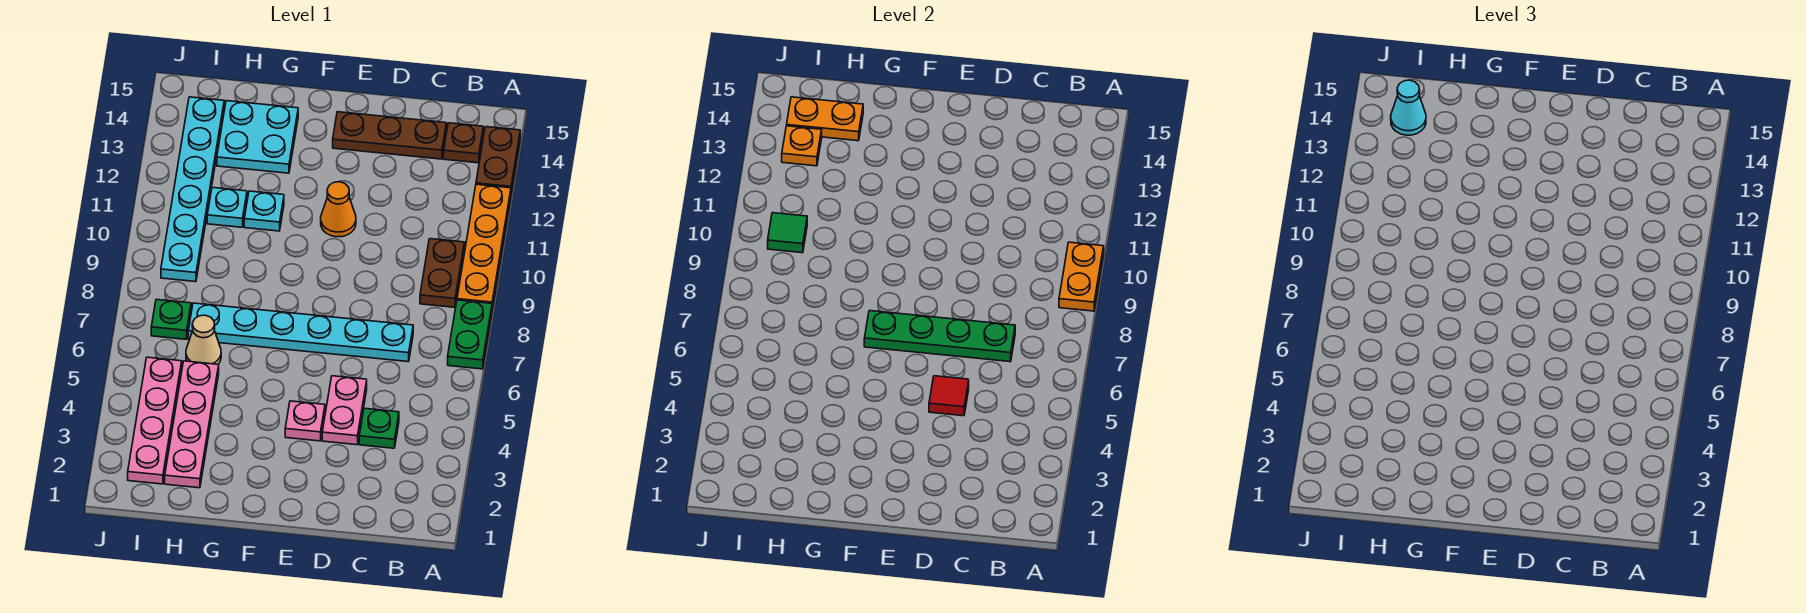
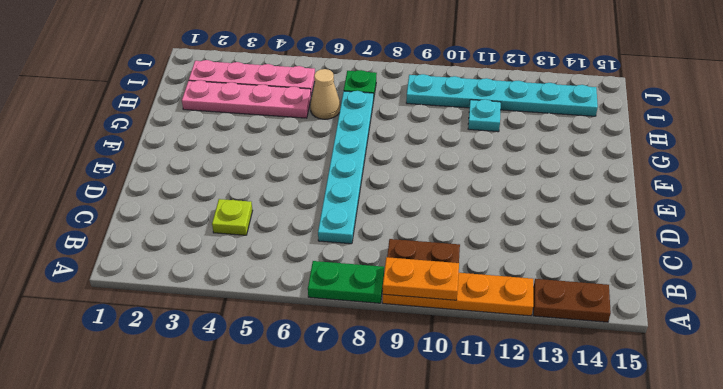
lime 1x1 plate [212,199,253,235] -> green 1x1 plate [359,408,399,448]
none -> brown 1x1 plate [444,123,483,163]
none -> brown 1x3 plate [333,112,446,159]
none -> pink 1x2 plate [322,376,367,445]

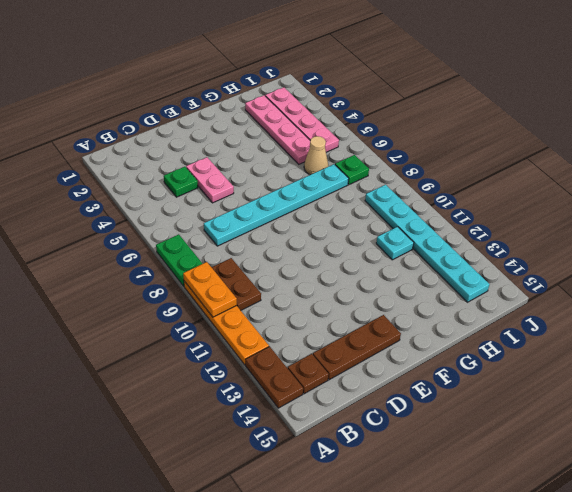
none -> pink 1x1 plate [285,401,325,441]
none -> orange 1x1 cone [321,182,356,237]
none -> cyan 1x1 plate [244,191,284,231]

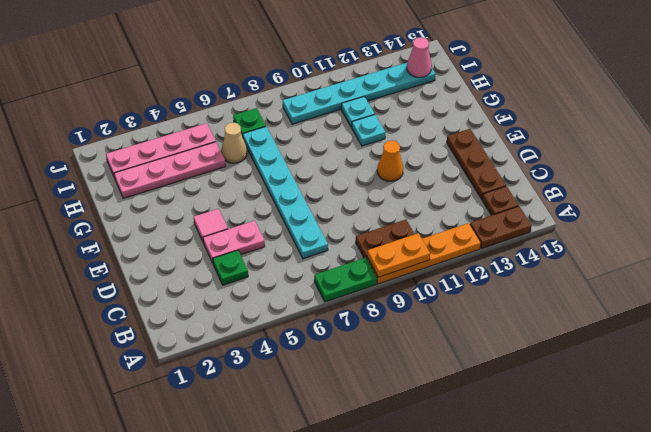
pink 1x1 tile [194,209,228,241] -> pink 1x1 plate [285,401,325,441]
pink 1x1 cone [407,37,432,77] -> orange 1x2 plate [787,97,863,141]
none -> cyan 2x2 plate [217,101,298,173]
none -> green 1x4 plate [864,311,1015,362]
none -> red 1x1 tile [929,376,969,416]

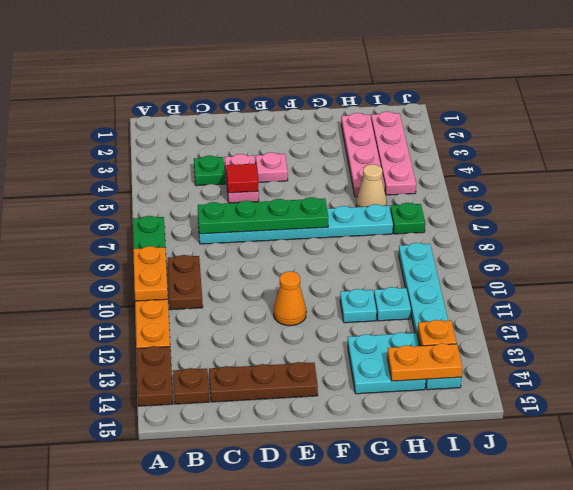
none -> green 1x1 tile [768,213,807,253]
none -> cyan 1x1 cone [1391,80,1426,135]

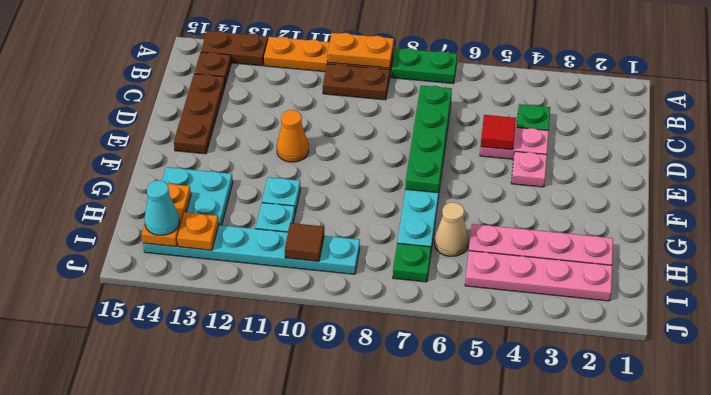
brown 1x1 tile [285,223,324,261] -> green 1x1 tile [768,213,807,253]

